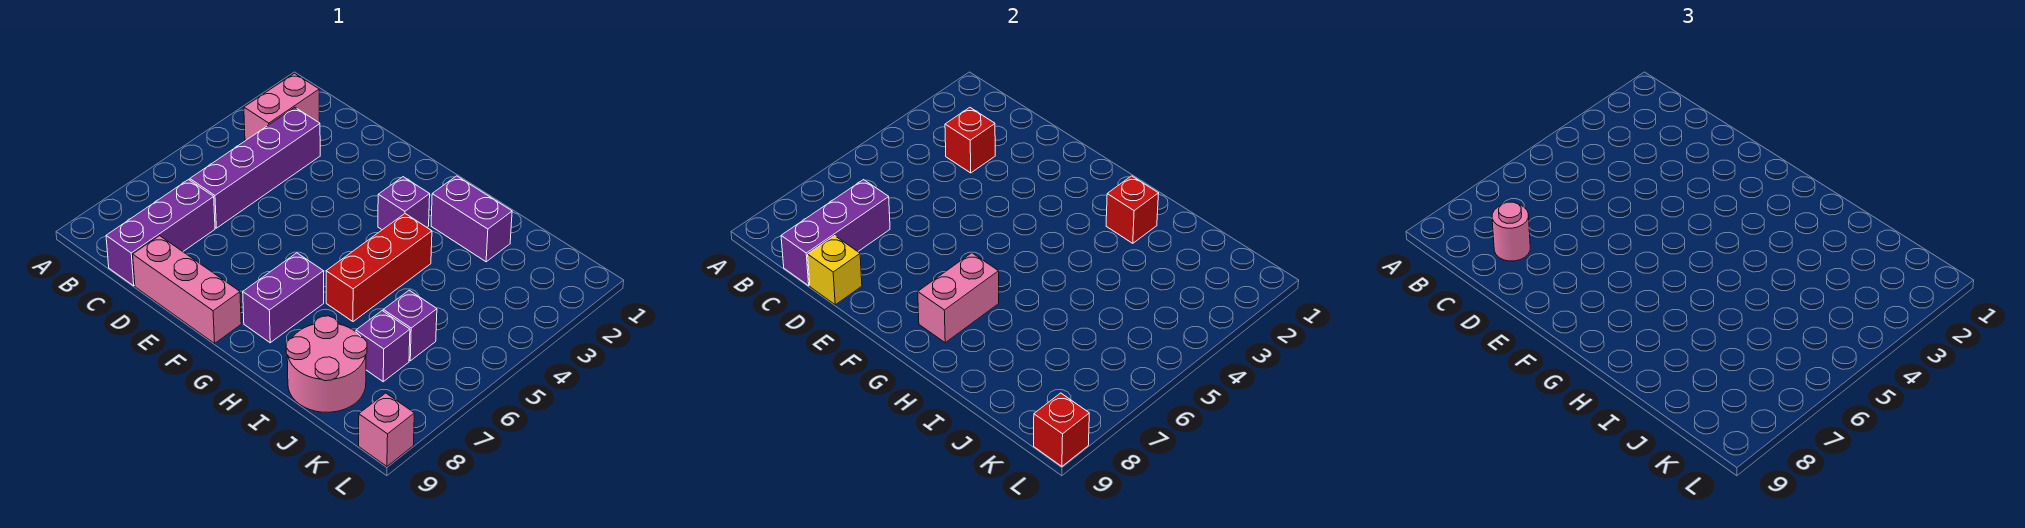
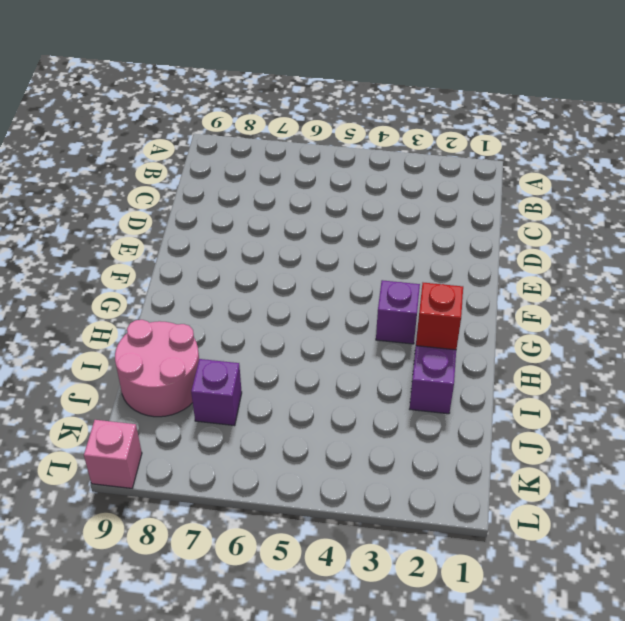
none -> pink 1x2 brick [244,73,319,140]
none -> purple 1x4 brick [190,107,320,228]
none -> purple 1x3 brick [106,180,215,286]

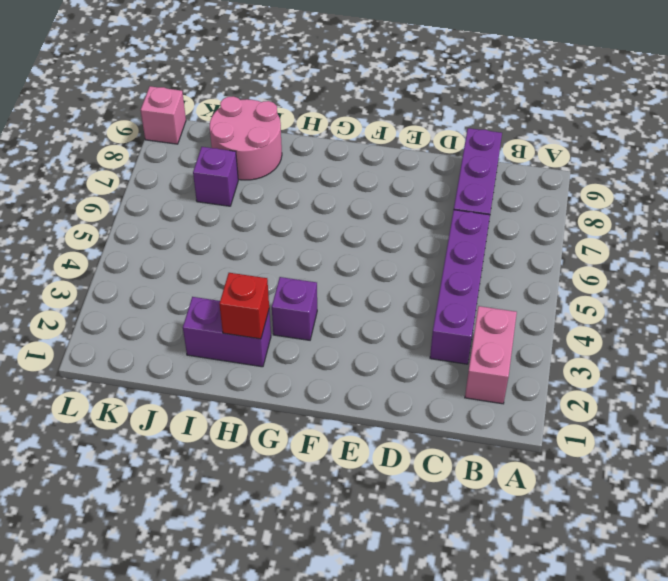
none -> pink 1x3 brick [133,236,241,343]
none -> purple 1x2 brick [243,253,324,343]
none -> red 1x3 brick [326,214,432,322]

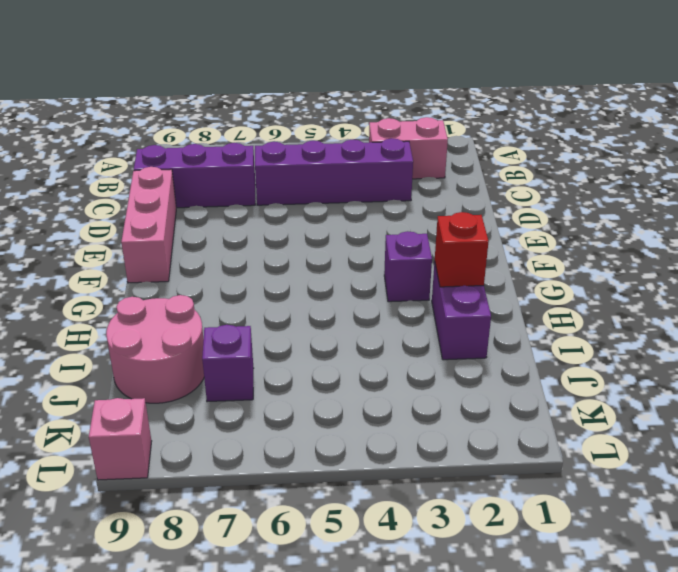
none -> purple 1x2 brick [243,253,324,343]
none -> red 1x3 brick [326,214,432,322]
none -> purple 1x1 brick [383,290,437,361]

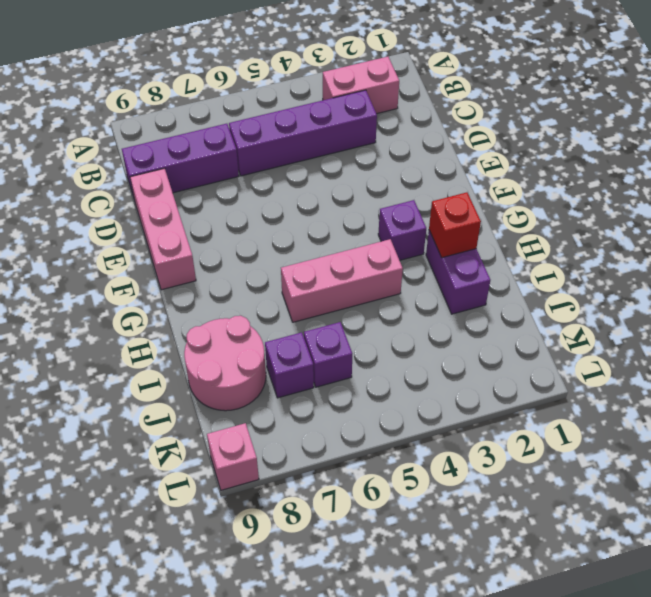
pink 1x3 brick [281,239,403,322] -> red 1x3 brick [326,214,432,322]
none -> purple 1x2 brick [243,253,324,343]
none -> red 1x1 brick [945,107,995,173]
none -> purple 1x3 brick [781,180,890,286]

